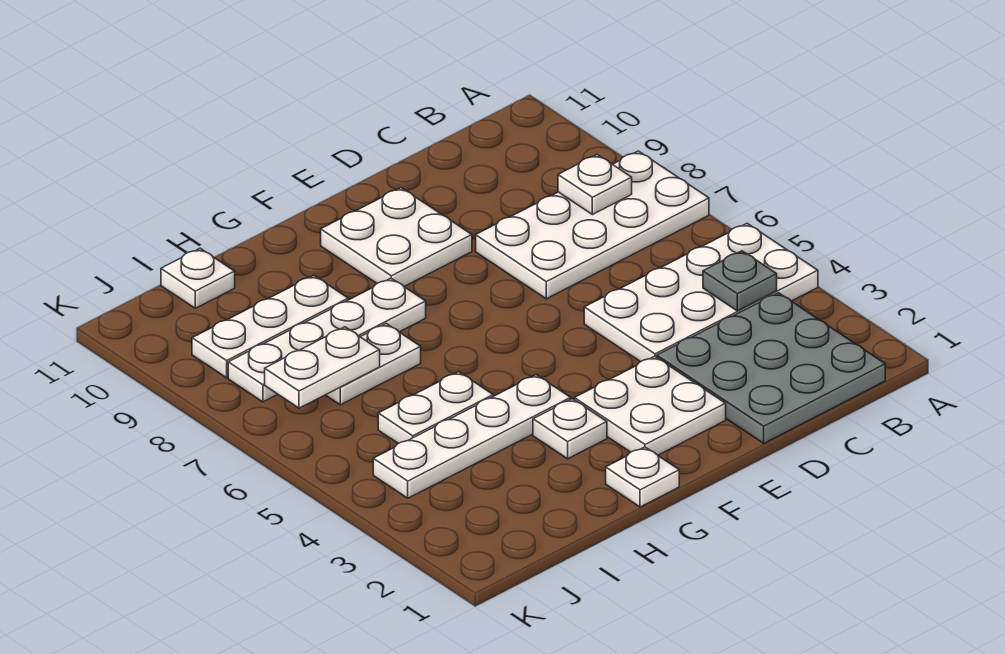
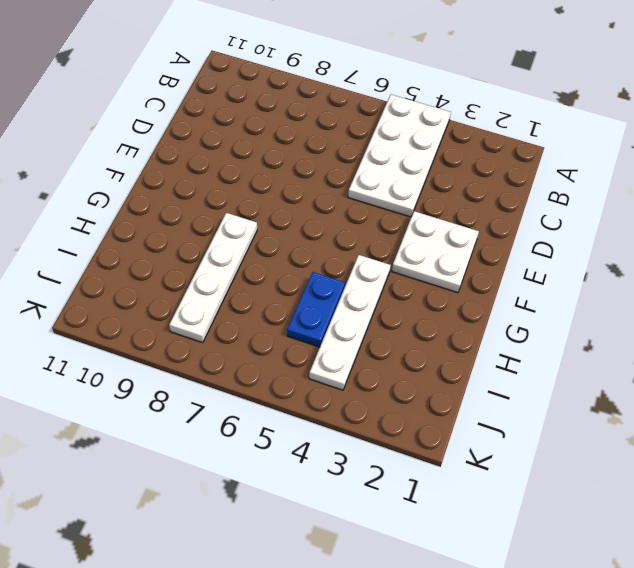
blue 1x2 plate [287,272,345,347] -> white 1x2 plate [378,372,493,444]
none -> white 2x4 plate [476,151,709,299]
none -> grey 3x3 plate [657,293,885,443]
none -> white 2x2 plate [321,188,472,286]

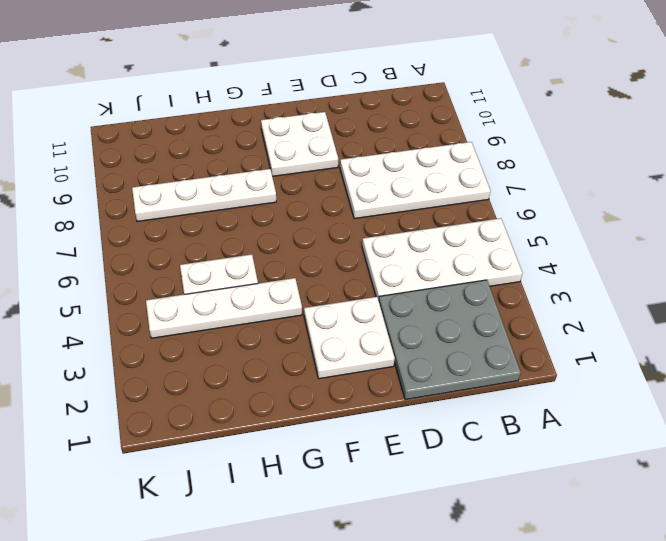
none -> white 1x1 plate [606,447,679,507]
none -> white 1x1 plate [533,399,607,459]
none -> white 1x2 plate [326,324,421,405]

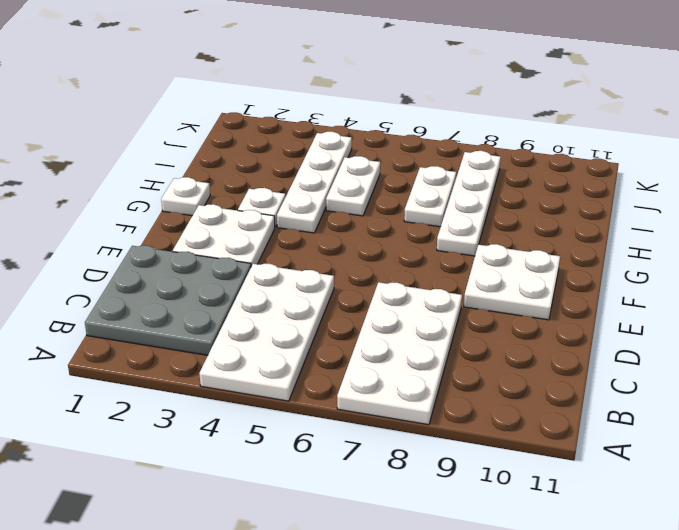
none -> white 1x3 plate [192,275,348,378]
none -> white 1x1 plate [161,248,235,308]
none -> grey 1x1 plate [703,251,777,311]

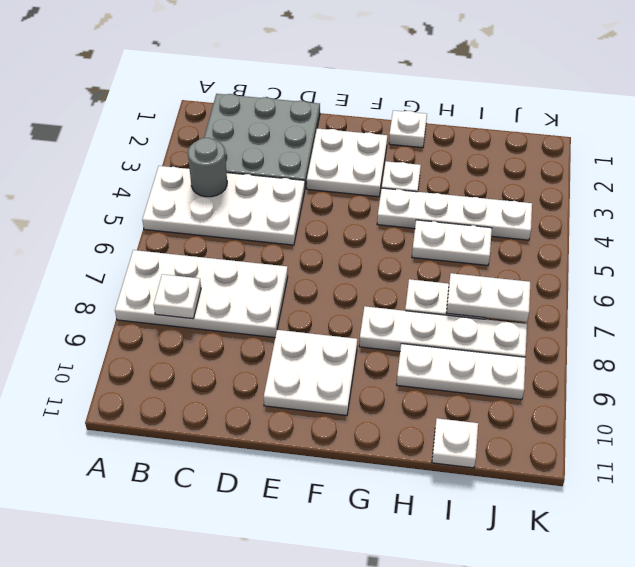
grey 1x1 round brick [188,138,227,197] -> grey 1x1 plate [703,251,777,311]

